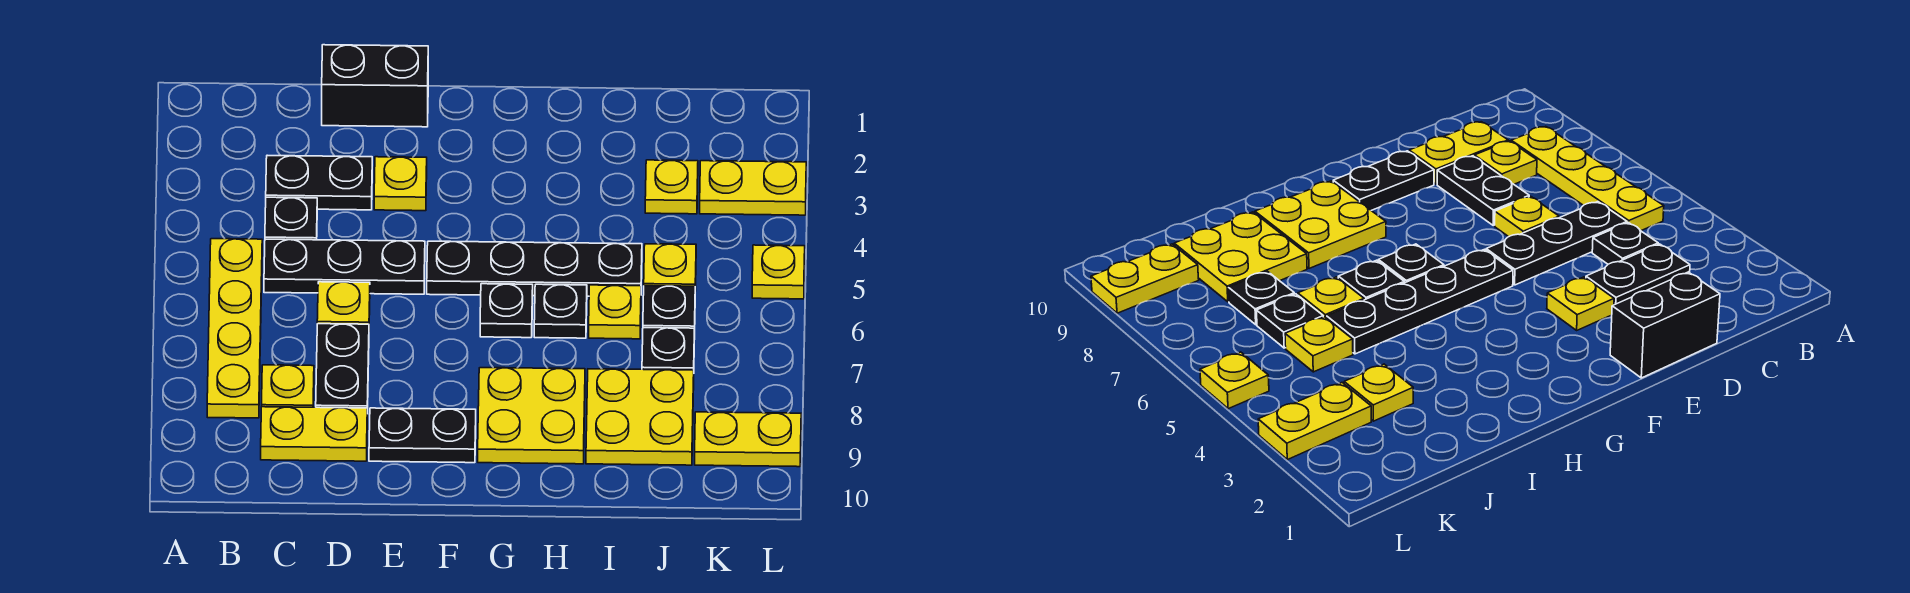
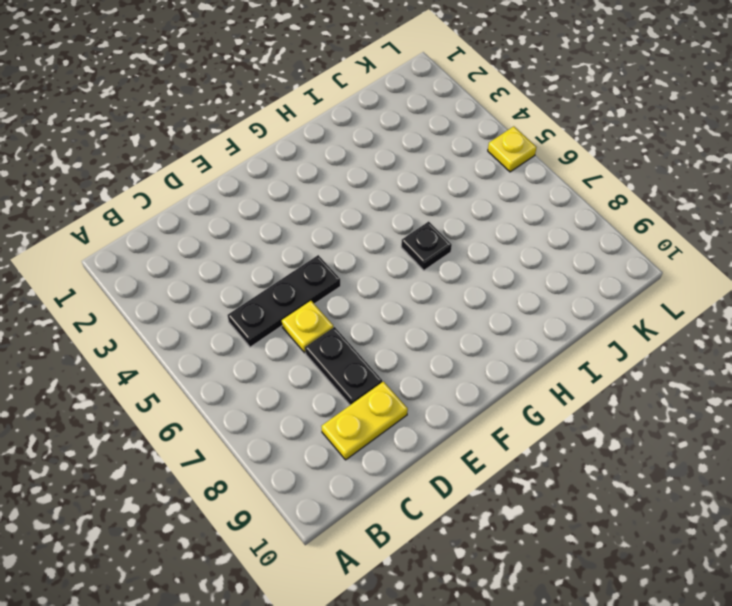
none -> yellow 1x4 plate [207,239,262,418]
none -> black 1x2 plate [266,155,372,210]
none -> black 1x1 plate [265,197,317,240]

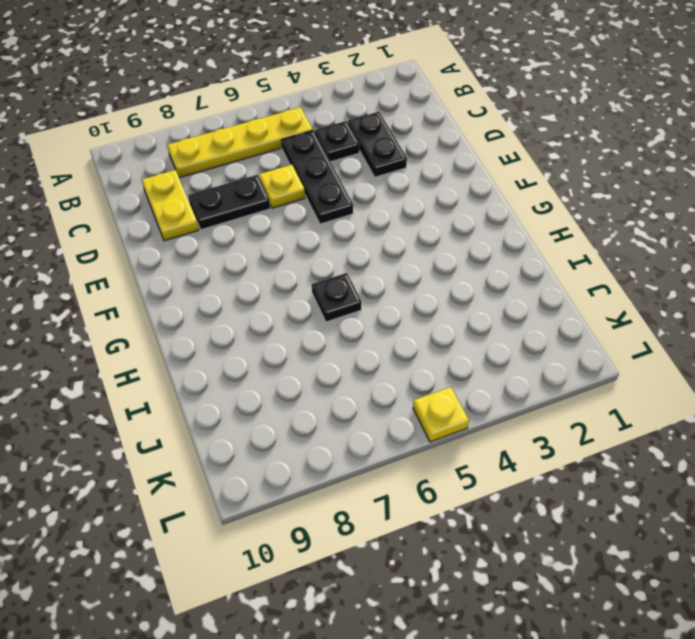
none -> yellow 1x1 plate [262,365,314,407]
none -> black 1x2 brick [322,45,428,127]
none -> yellow 1x1 plate [374,157,427,211]

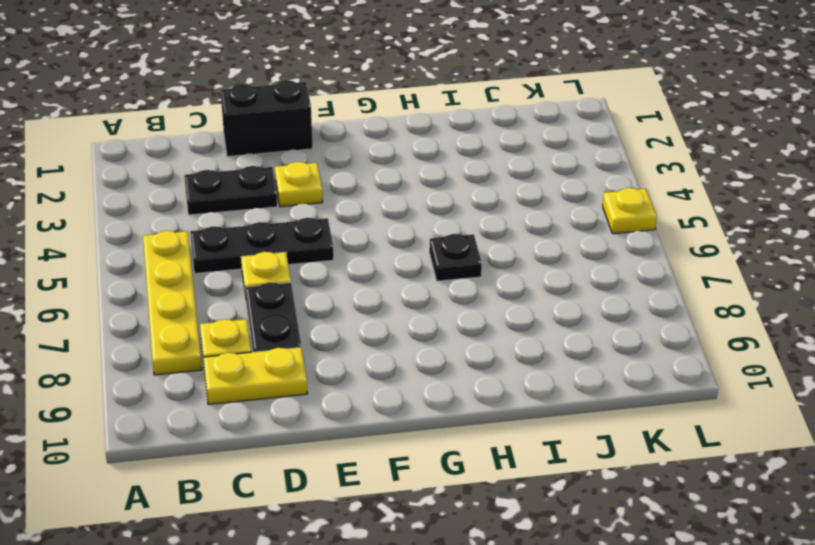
none -> black 1x1 plate [265,197,317,240]
none -> black 1x2 plate [369,408,476,463]
none -> black 1x4 plate [427,241,642,296]

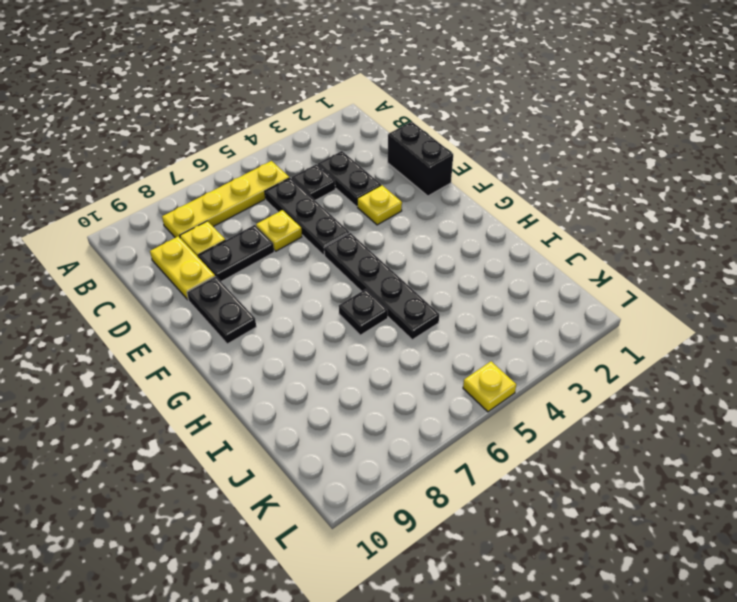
none -> black 1x1 plate [480,284,533,338]
none -> yellow 2x2 plate [478,368,585,464]
none -> yellow 1x1 plate [589,285,641,339]

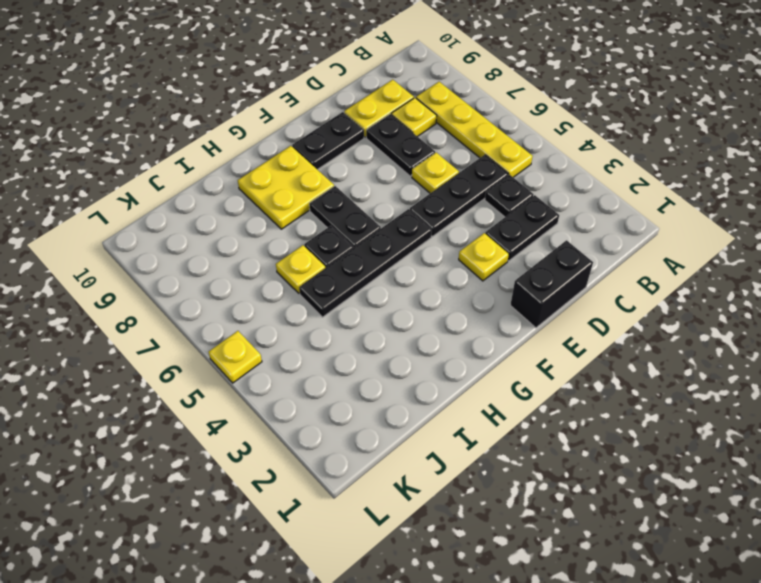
black 1x2 plate [309,186,381,248] -> black 1x1 plate [480,284,533,338]
none -> yellow 2x2 plate [586,369,694,465]
none -> yellow 1x1 plate [645,160,698,214]
none -> yellow 1x1 plate [644,244,696,291]

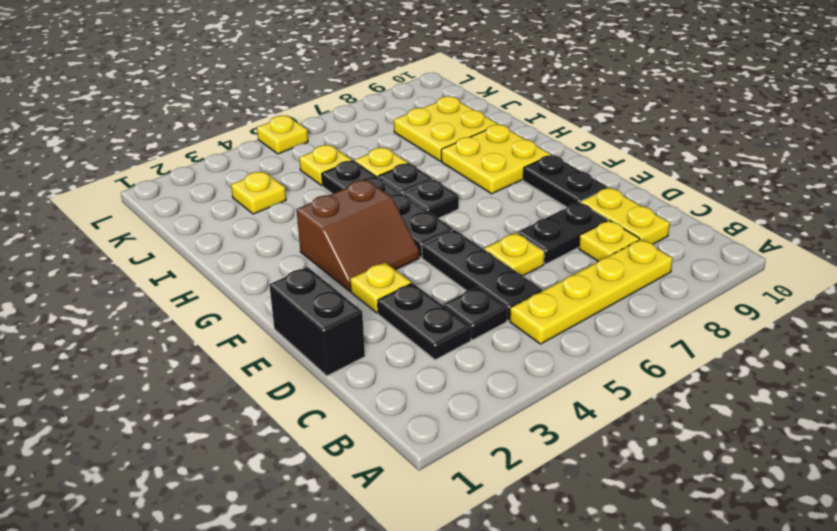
brown 2x2 slope [297,180,419,291] -> none
none -> black 1x1 plate [643,286,695,339]
none -> black 1x1 plate [642,328,694,370]
none -> yellow 1x2 plate [700,161,806,215]

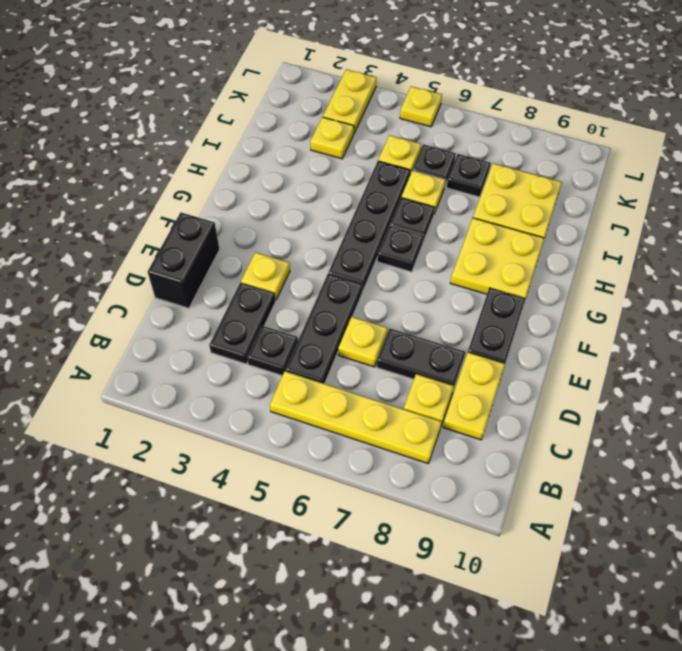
none -> yellow 1x2 plate [695,412,801,467]

